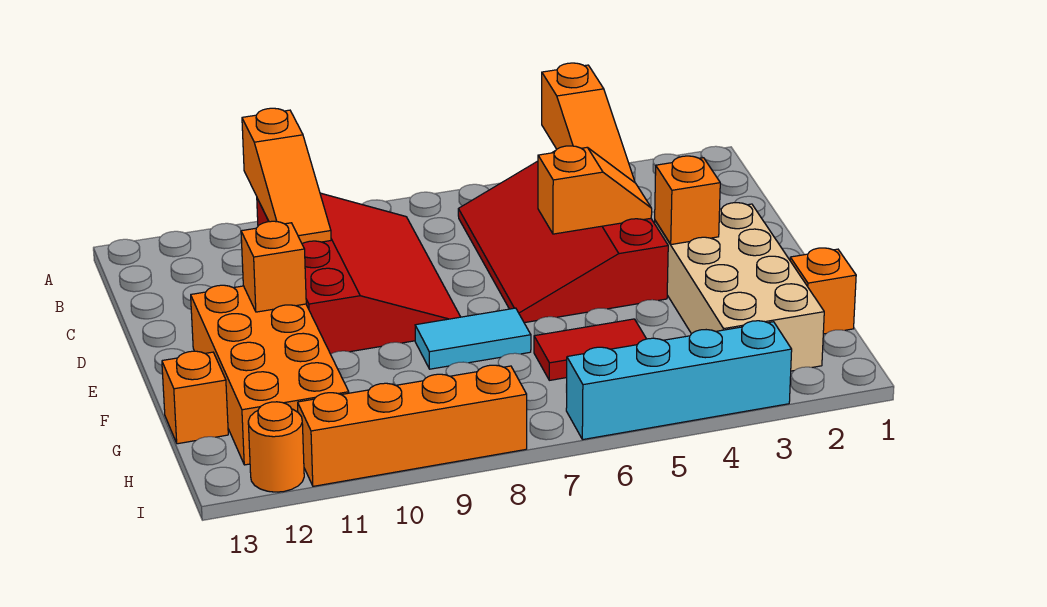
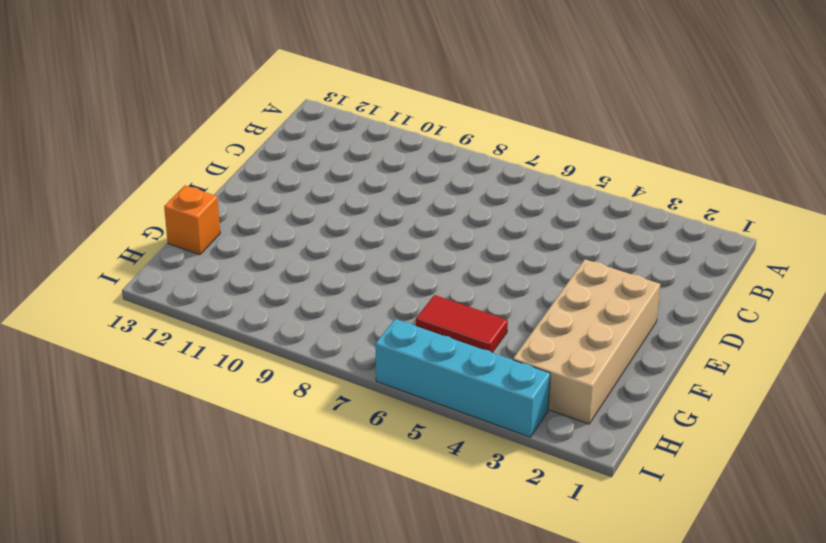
none -> red 3x4 slope [458,151,668,323]
none -> red 3x4 slope [257,193,460,354]
none -> orange 2x4 brick [191,285,349,465]

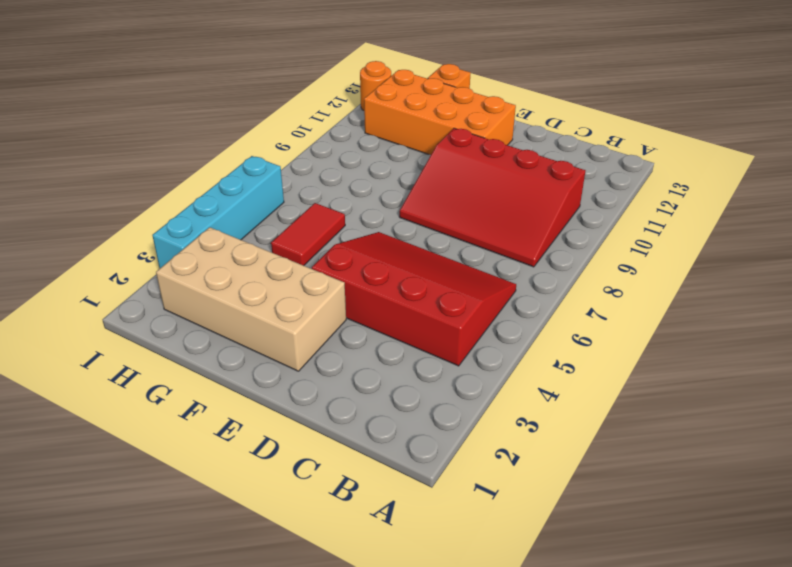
none -> cyan 1x2 tile [415,308,531,369]
none -> orange 1x1 brick [790,248,856,334]
none -> orange 1x4 brick [298,365,527,486]

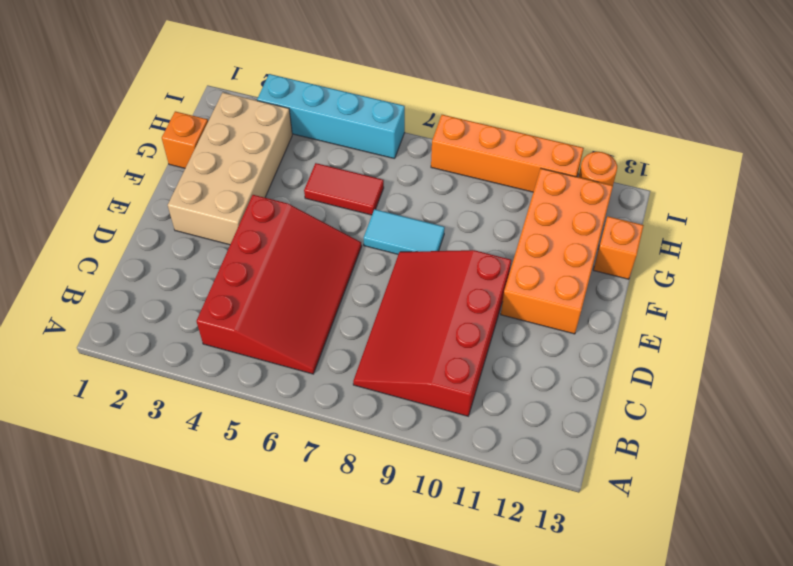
none -> orange 1x3 slope [542,63,635,182]
none -> orange 1x3 slope [242,108,331,244]
none -> orange 1x2 slope [538,146,652,234]

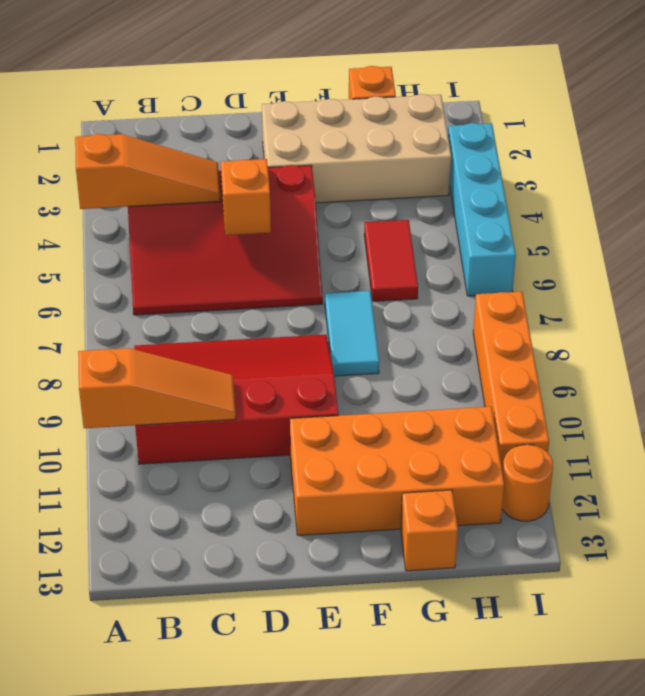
none -> orange 1x1 brick [655,156,720,245]
none -> orange 1x1 brick [241,221,306,312]

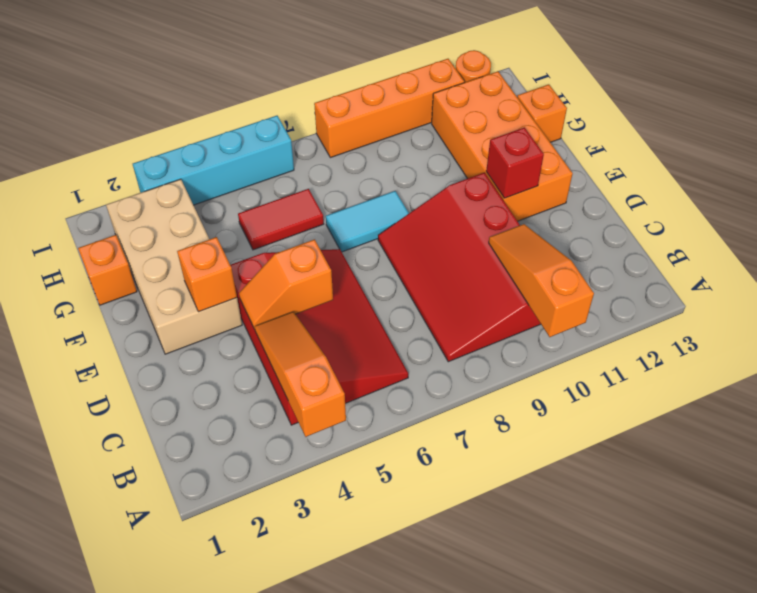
red 1x1 brick [486,128,544,198] -> orange 1x1 brick [241,221,306,312]

